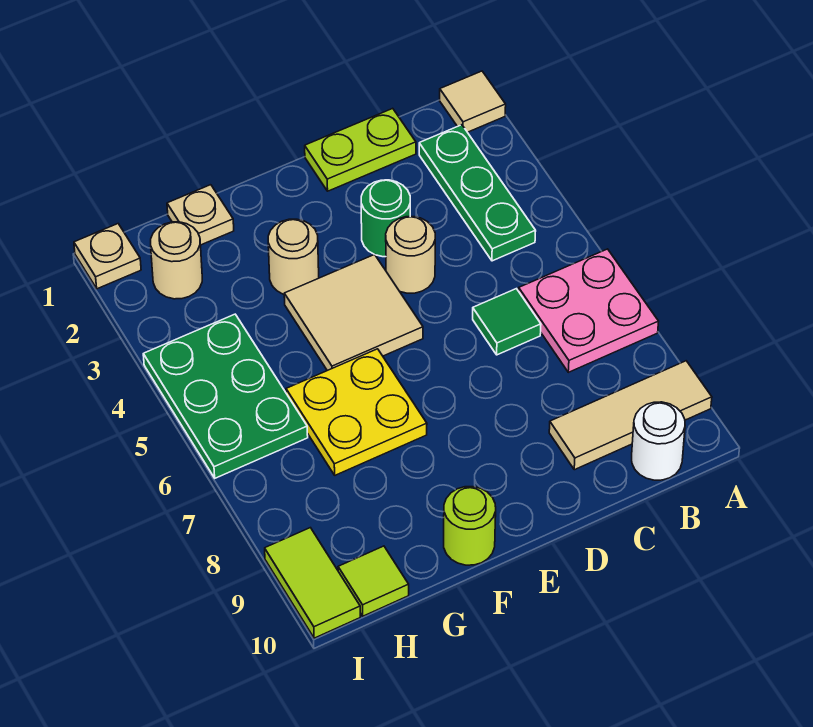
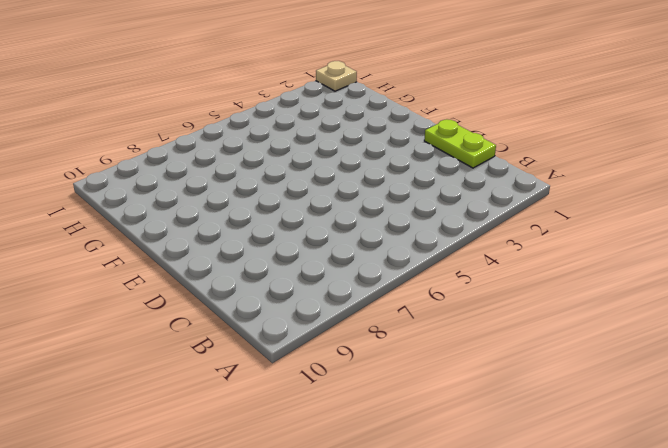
none -> tan 1x1 tile [440,71,506,132]
none -> pink 2x2 plate [519,249,659,372]
none -> tan 1x3 tile [549,361,712,470]

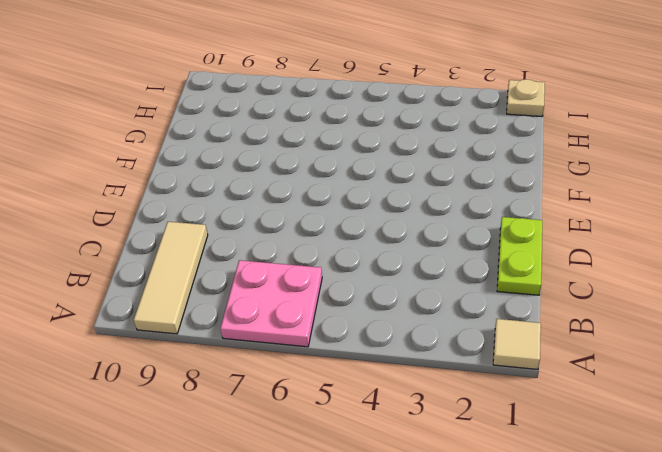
none -> green 1x3 plate [419,125,536,261]
none -> white 1x1 round brick [632,402,685,480]
none -> green 1x1 tile [473,289,541,355]

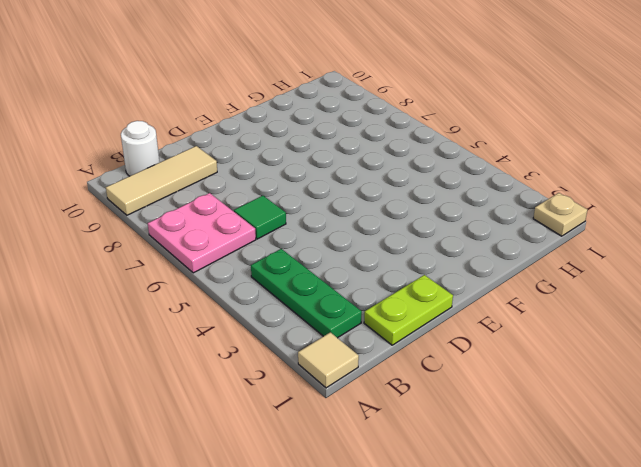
none -> green 1x1 round brick [361,180,410,257]
none -> tan 1x1 round brick [386,217,435,293]
none -> tan 2x2 tile [284,254,423,371]

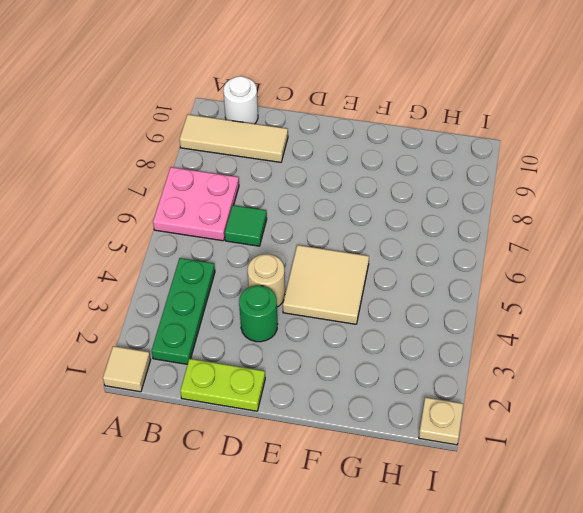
none -> tan 1x1 round brick [268,219,319,294]
none -> yellow 2x2 plate [286,349,427,475]
none -> lime 1x1 round brick [444,487,496,565]

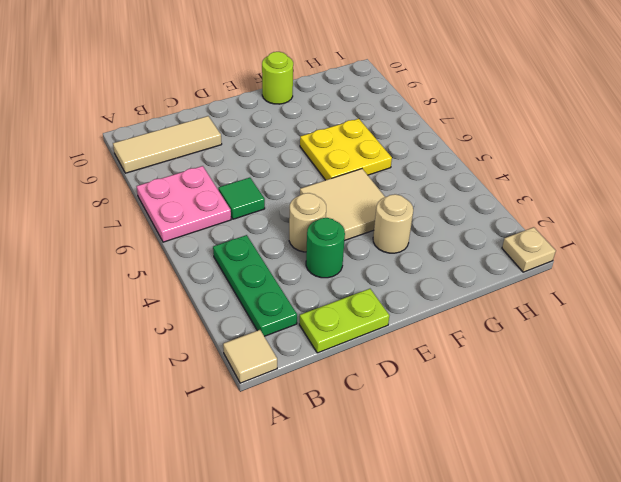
none -> white 1x1 round brick [632,402,685,480]
none -> tan 1x1 plate [167,185,234,245]
none -> tan 1x1 round brick [151,222,202,299]

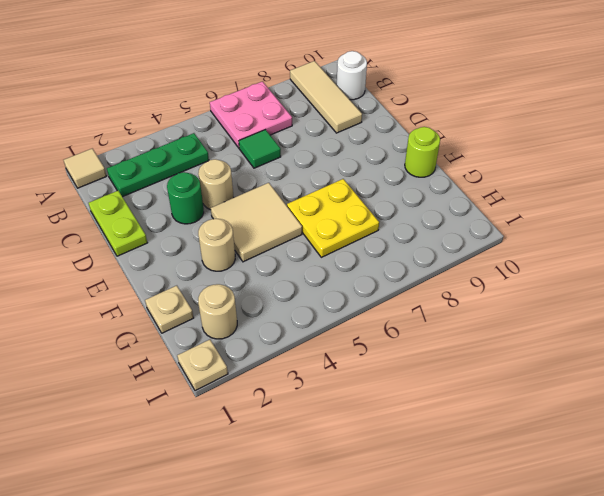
none -> green 2x3 plate [143,314,308,478]
none -> lime 1x1 tile [338,546,409,616]
none -> lime 1x2 tile [265,528,360,638]

